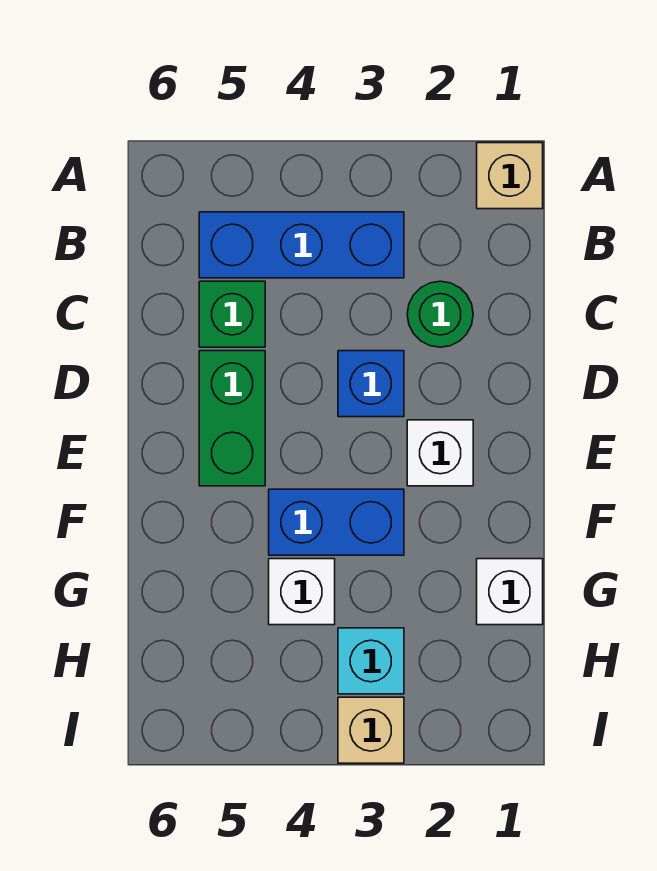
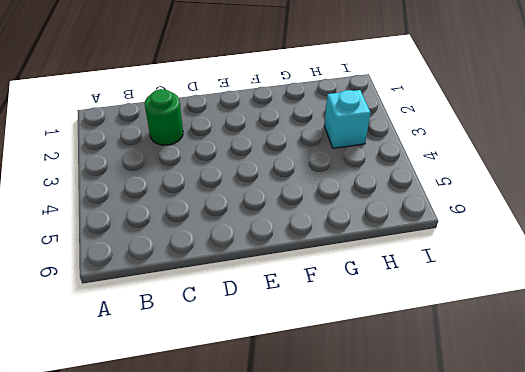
none -> tan 1x1 brick [477,143,543,209]
none -> blue 1x3 brick [199,212,404,278]
none -> green 1x1 brick [199,281,265,347]

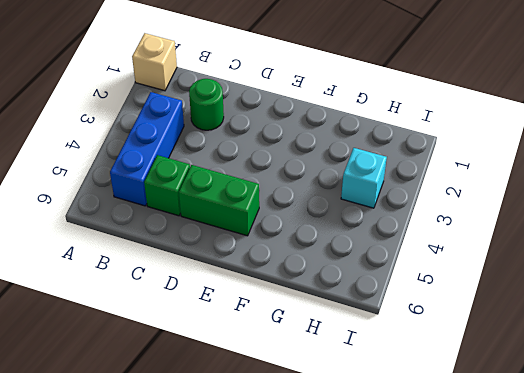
none -> blue 1x1 brick [338,351,404,417]
none -> white 1x1 brick [407,420,473,486]
none -> blue 1x2 brick [269,489,404,555]

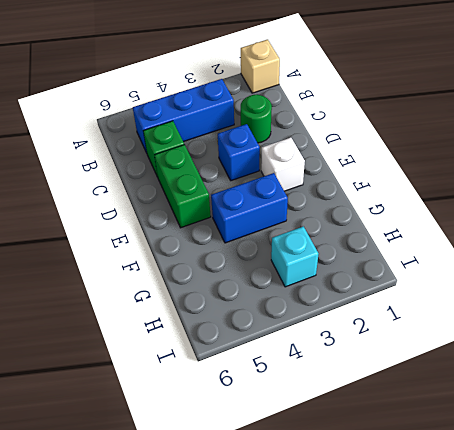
none -> white 1x1 brick [477,559,543,625]
none -> white 1x1 brick [269,559,335,625]
none -> tan 1x1 brick [338,697,404,763]

